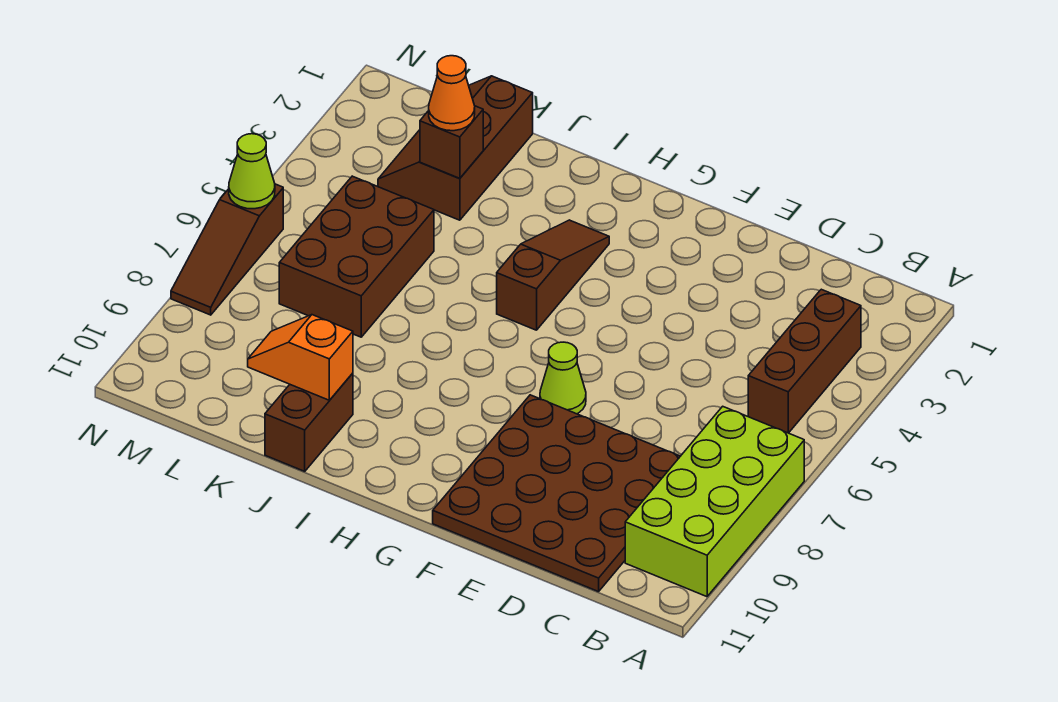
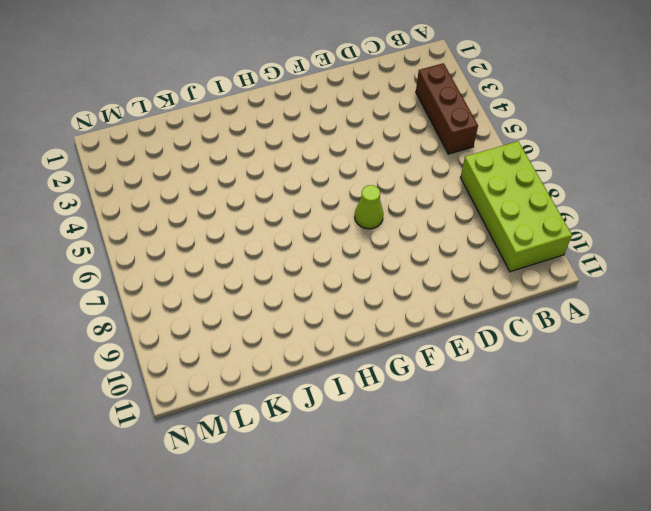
none -> brown 4x4 plate [433,395,680,592]
none -> brown 1x3 slope [497,220,609,330]
none -> brown 1x2 brick [265,373,353,471]

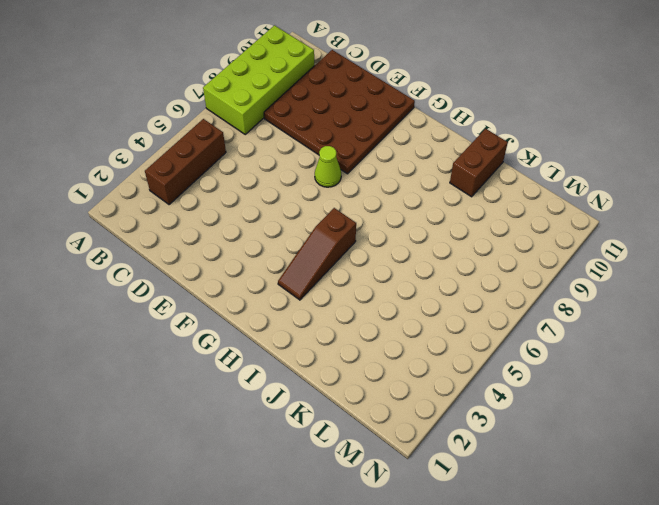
none -> brown 2x3 slope [378,76,533,220]
none -> brown 2x3 brick [279,176,434,337]
none -> brown 1x3 slope [171,184,283,315]

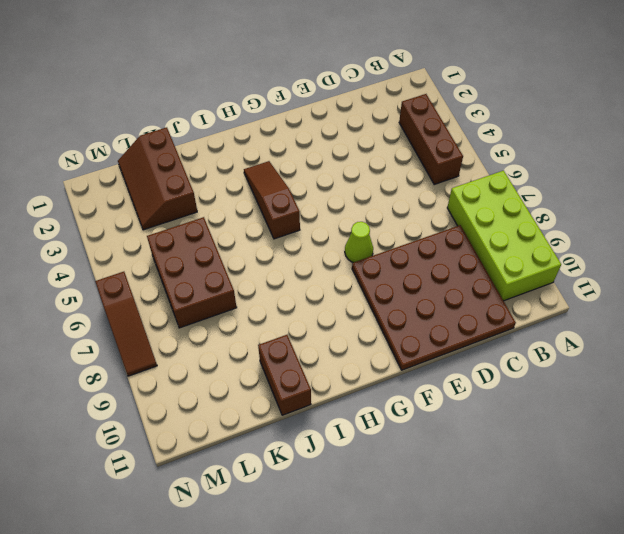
none -> orange 1x2 slope [248,315,353,400]
none -> brown 1x1 brick [420,106,483,178]
none -> lime 1x1 cone [229,134,275,209]

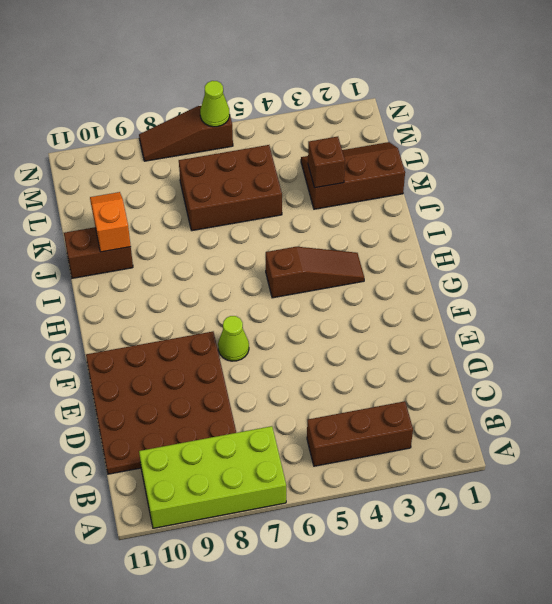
none -> orange 1x1 cone [429,56,475,131]

